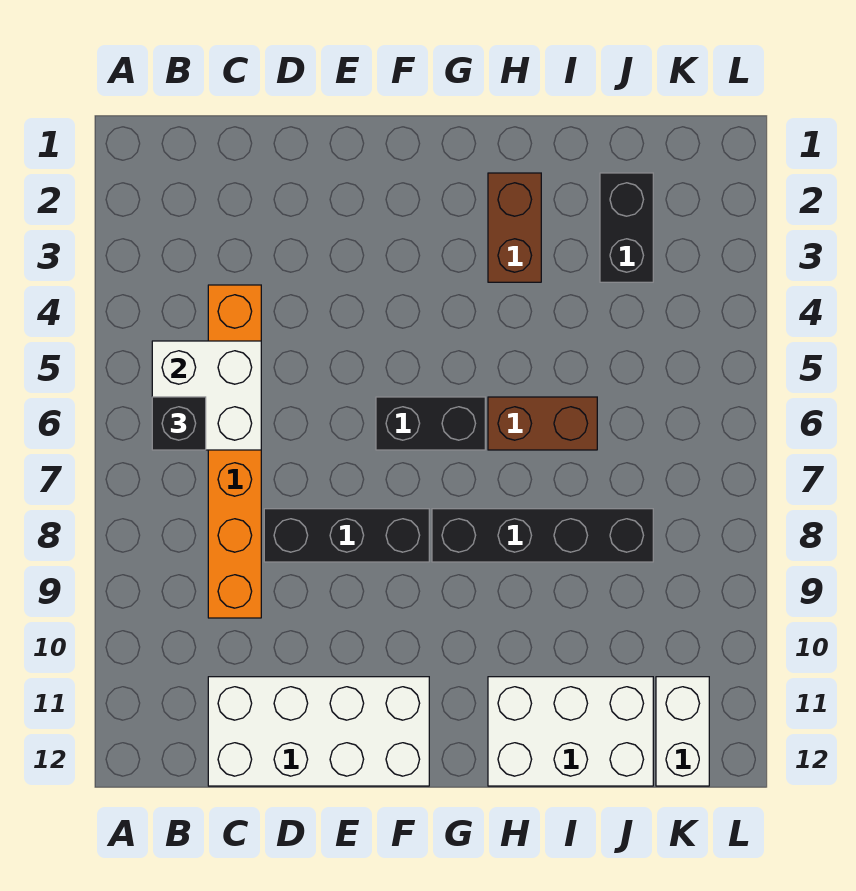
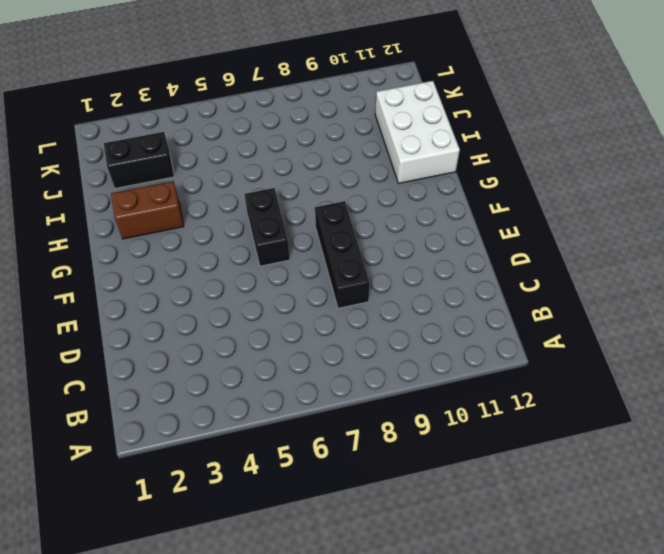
none -> orange 1x6 brick [208,285,261,618]
none -> white 2x4 brick [208,677,429,786]
none -> black 1x4 brick [432,509,653,562]

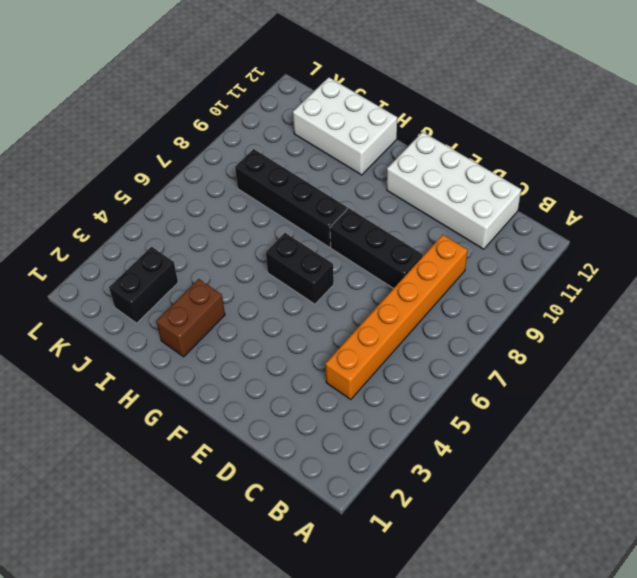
none -> brown 1x2 brick [488,397,597,450]
none -> white 1x2 brick [656,677,709,786]
none -> white 2x2 brick [152,341,261,450]

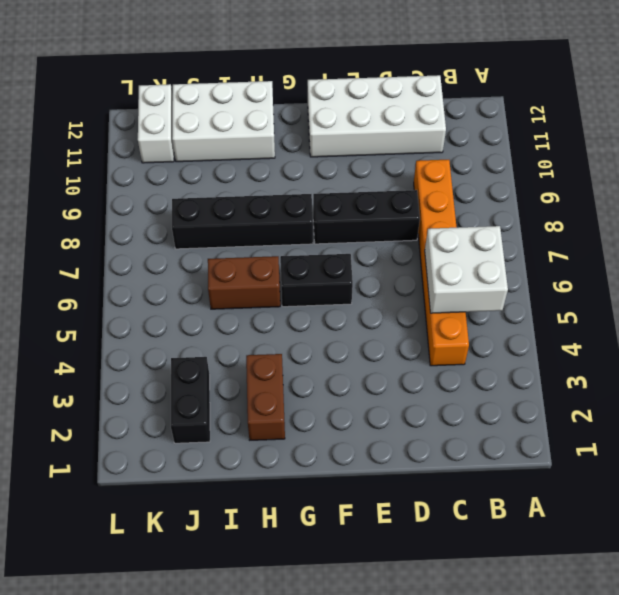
none -> black 1x1 brick [152,397,206,450]

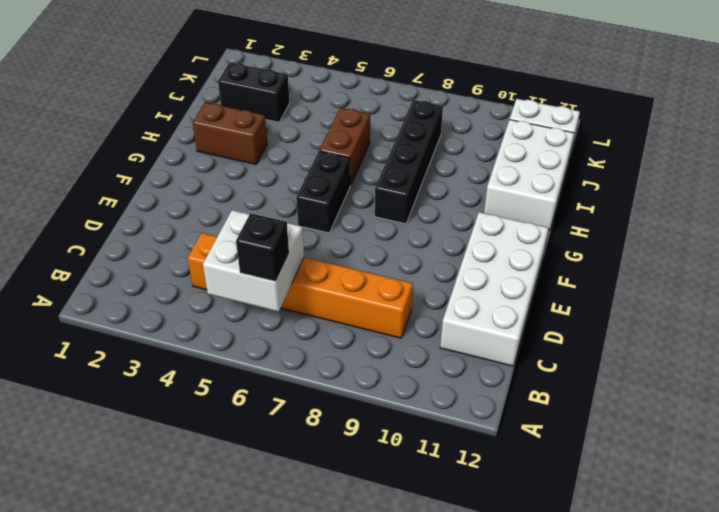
none -> black 1x3 brick [264,509,429,562]

